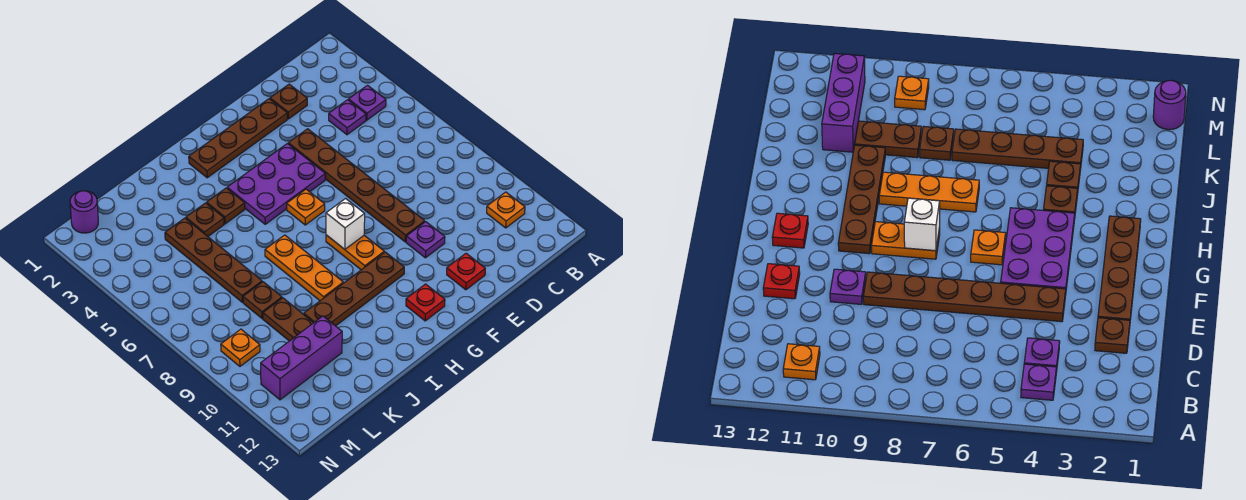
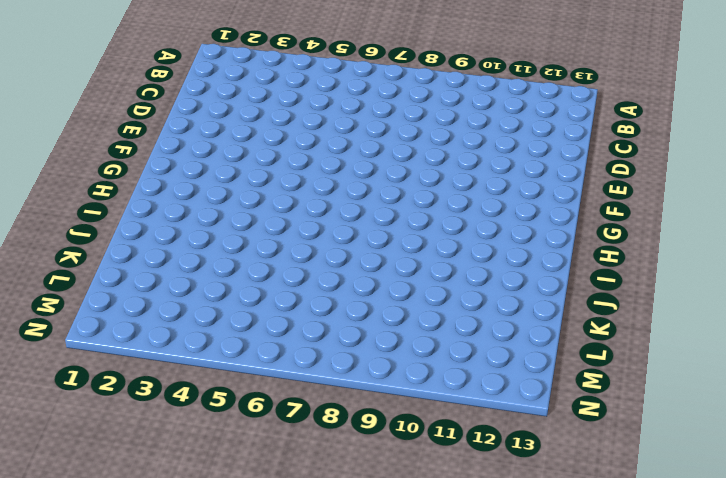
none -> purple 1x1 plate [349,85,386,120]
none -> orange 1x1 plate [487,192,525,228]
none -> purple 1x1 plate [329,100,366,135]

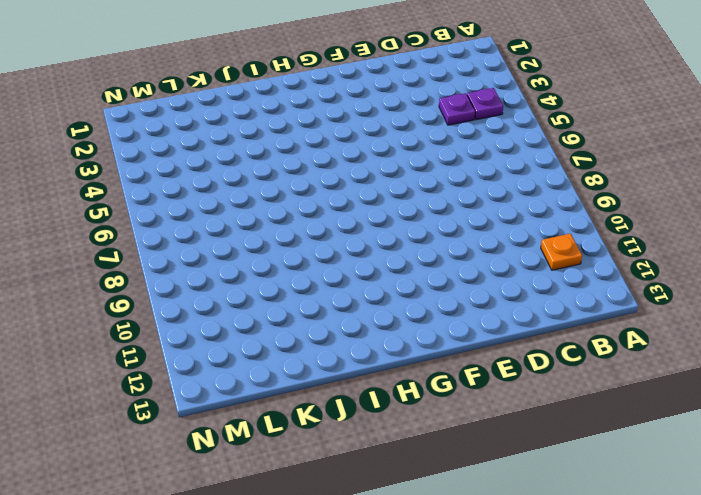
none -> brown 1x1 plate [270,84,307,119]
none -> brown 1x4 plate [189,99,287,178]
none -> brown 1x6 plate [288,129,425,242]

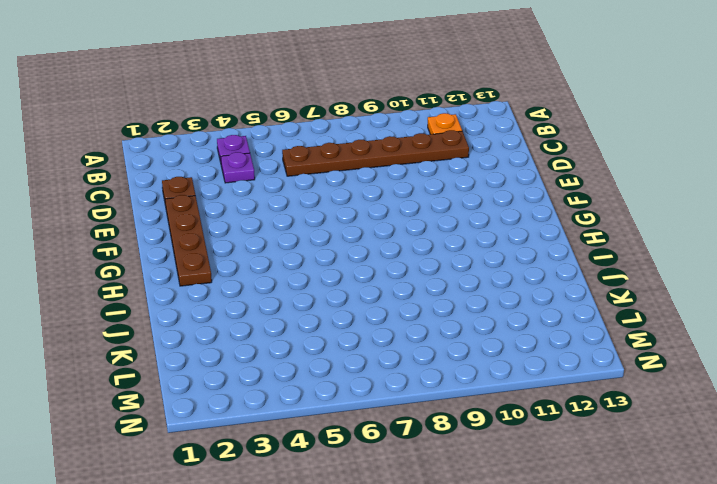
brown 1x6 plate [282,130,469,176] -> brown 1x6 plate moved to [288,129,425,242]
none -> purple 1x1 plate [406,222,445,258]
none -> red 1x1 plate [447,253,485,290]
none -> purple 2x3 plate [227,144,325,224]

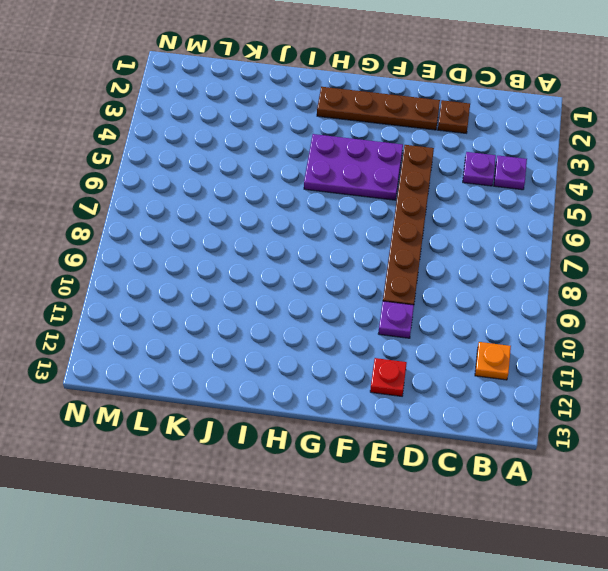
none -> orange 1x1 plate [287,189,325,225]
none -> orange 1x2 plate [326,235,384,270]
none -> brown 1x4 plate [304,252,404,326]

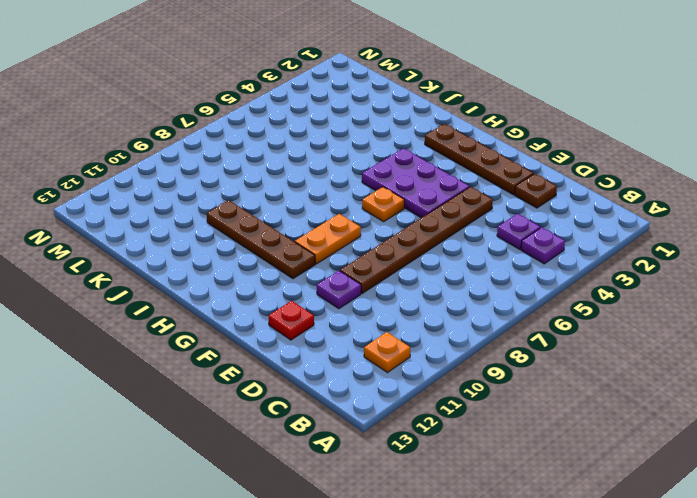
none -> red 1x1 plate [406,284,445,321]
none -> brown 1x1 plate [207,188,245,224]
none -> orange 1x3 plate [265,235,343,301]

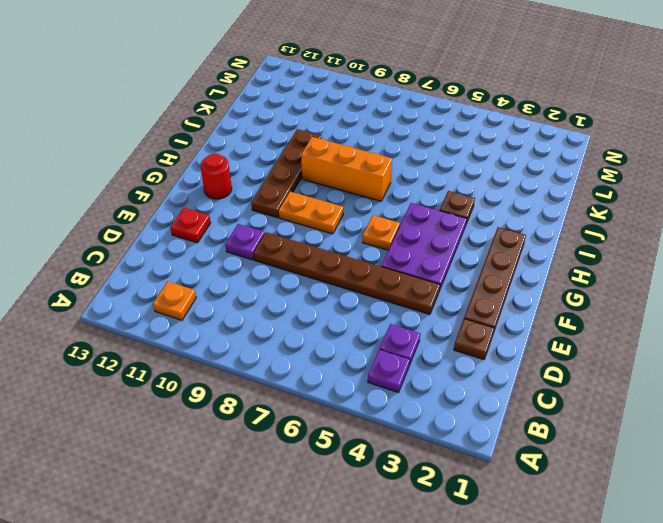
red 1x1 round brick [201,154,232,199] -> red 1x1 plate [406,284,445,321]
orange 1x3 brick [301,137,392,201] -> orange 1x3 plate [265,235,343,301]
none -> brown 1x1 plate [186,203,224,236]
none -> brown 1x4 plate [165,218,262,302]
none -> brown 1x1 plate [243,282,282,318]

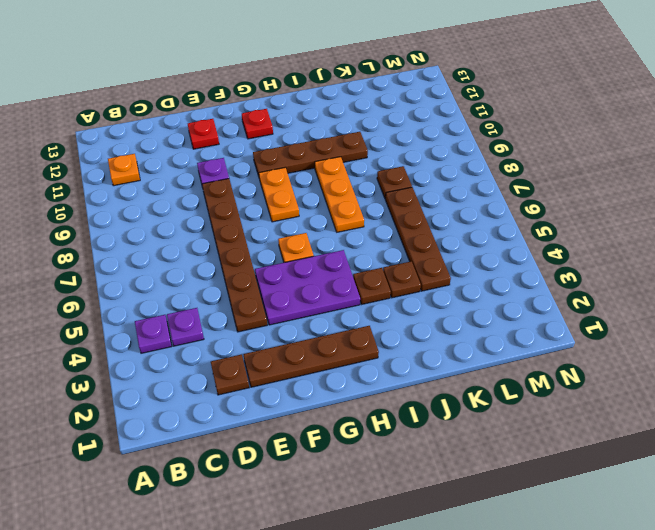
none -> brown 1x2 plate [263,298,313,341]
none -> purple 1x3 brick [261,316,342,400]
none -> purple 1x1 round brick [70,191,98,233]

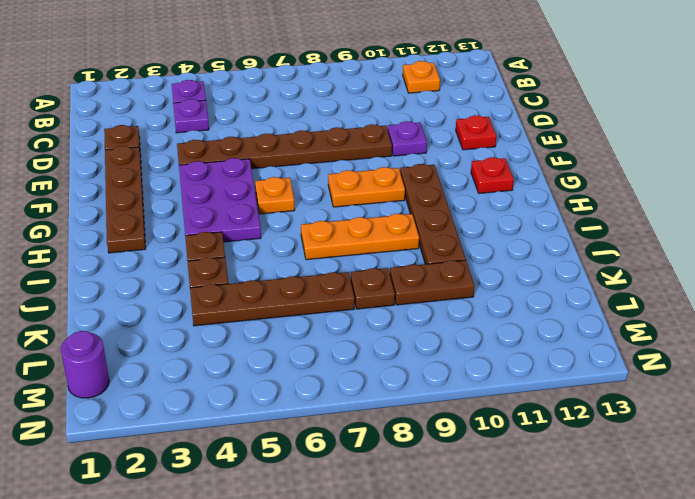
none -> purple 1x3 brick [261,316,342,400]
none -> orange 1x1 plate [221,329,260,366]
none -> white 1x1 brick [326,199,365,249]

